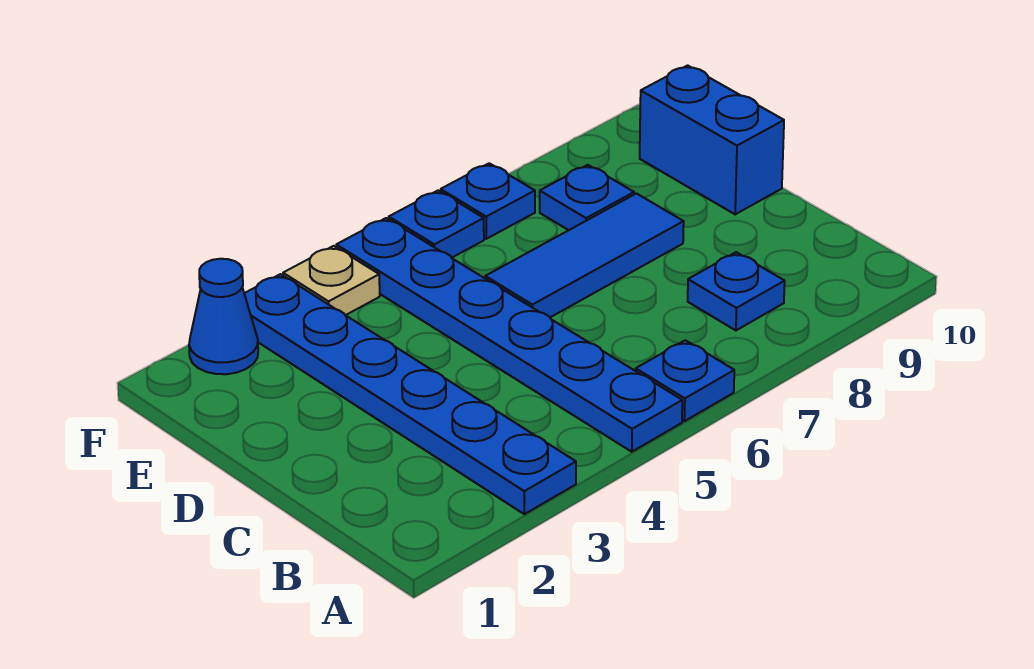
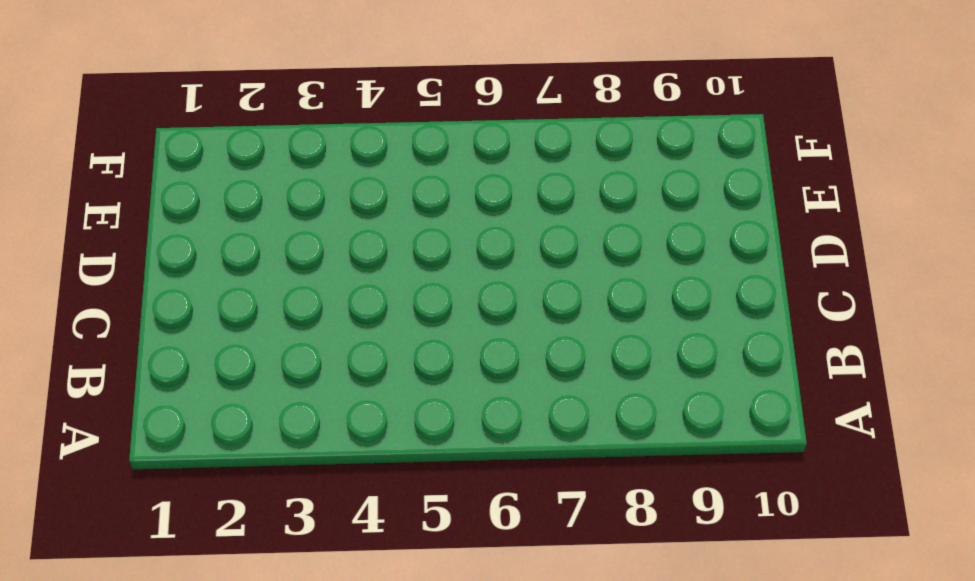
none -> blue 1x6 plate [244,274,576,514]
none -> blue 1x6 plate [336,218,682,452]

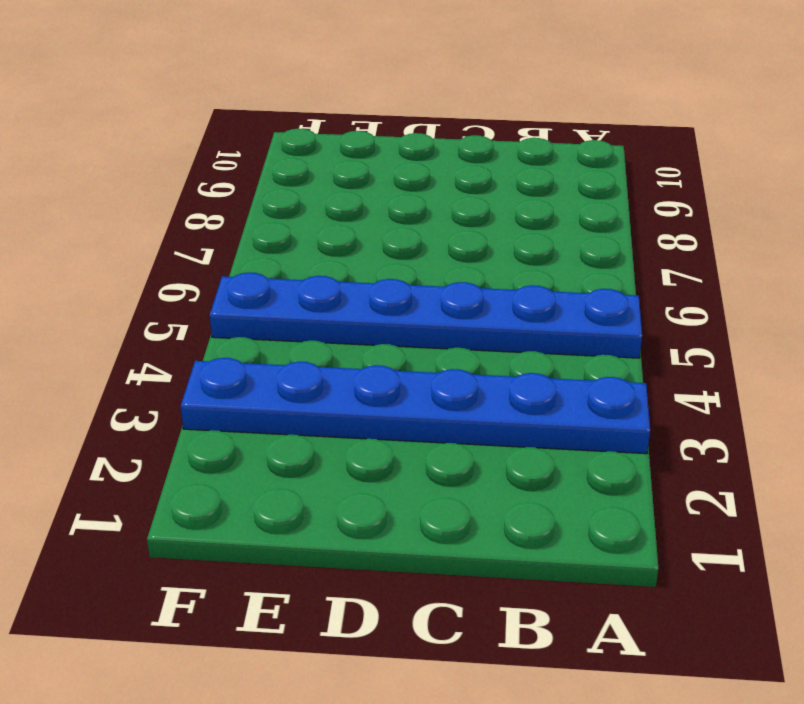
none -> blue 1x1 plate [636,340,734,421]
none -> blue 1x1 plate [688,252,785,330]

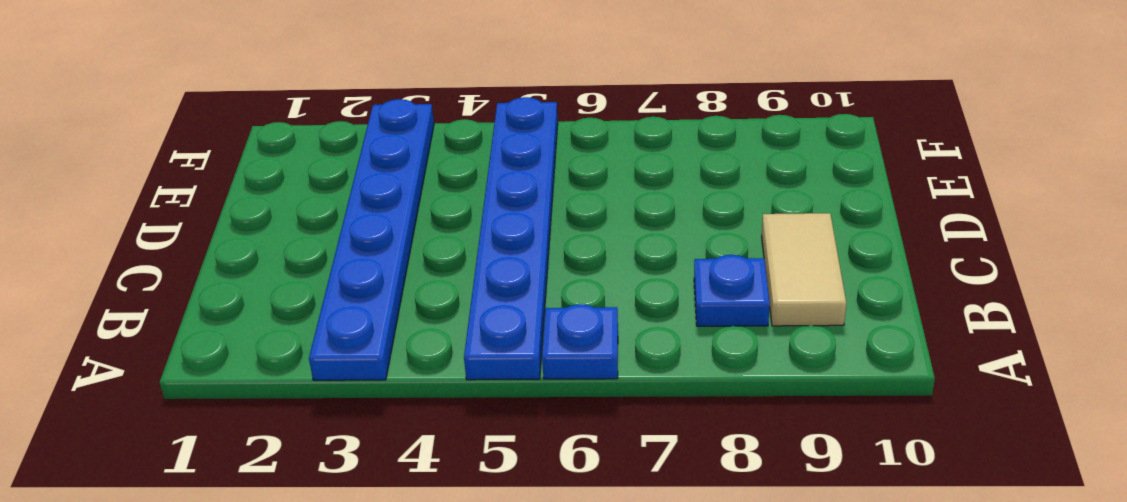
tan 1x2 tile [762,213,846,326] -> none
none -> blue 1x3 tile [485,194,684,317]
none -> blue 1x2 brick [640,65,784,214]

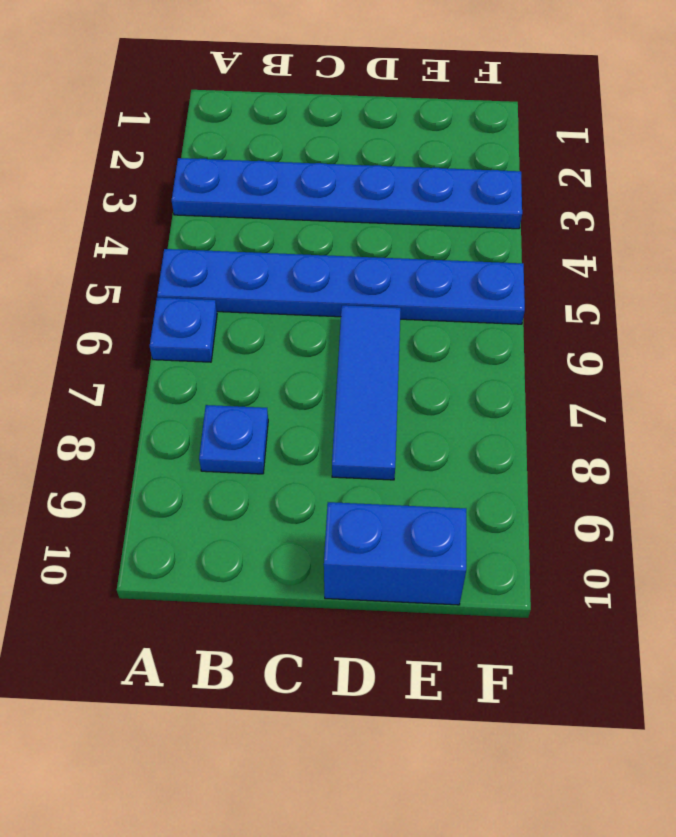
none -> blue 1x1 plate [540,165,634,230]
none -> blue 1x1 cone [189,259,258,374]

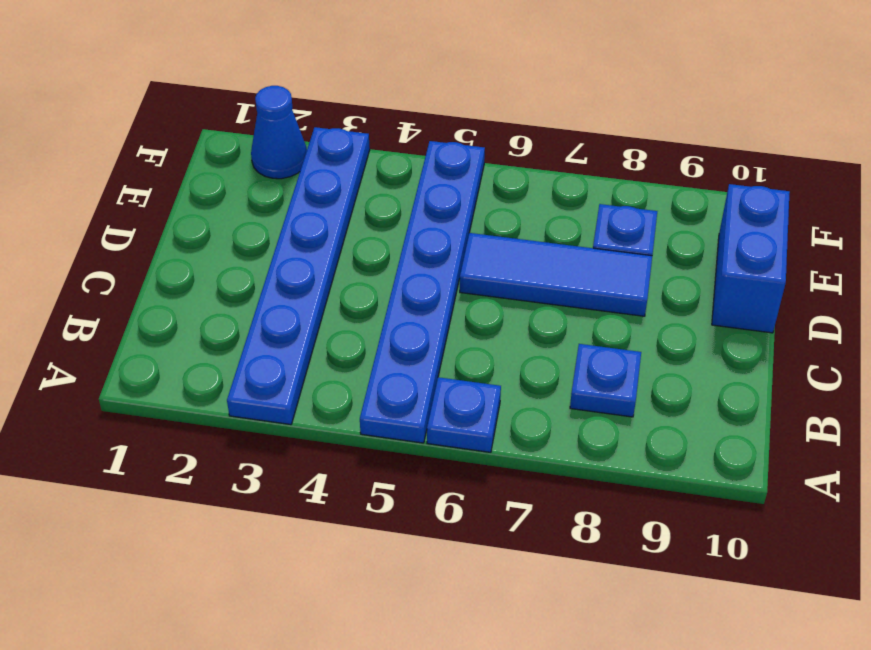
none -> tan 1x1 plate [283,246,380,315]
none -> blue 1x1 plate [389,191,484,257]

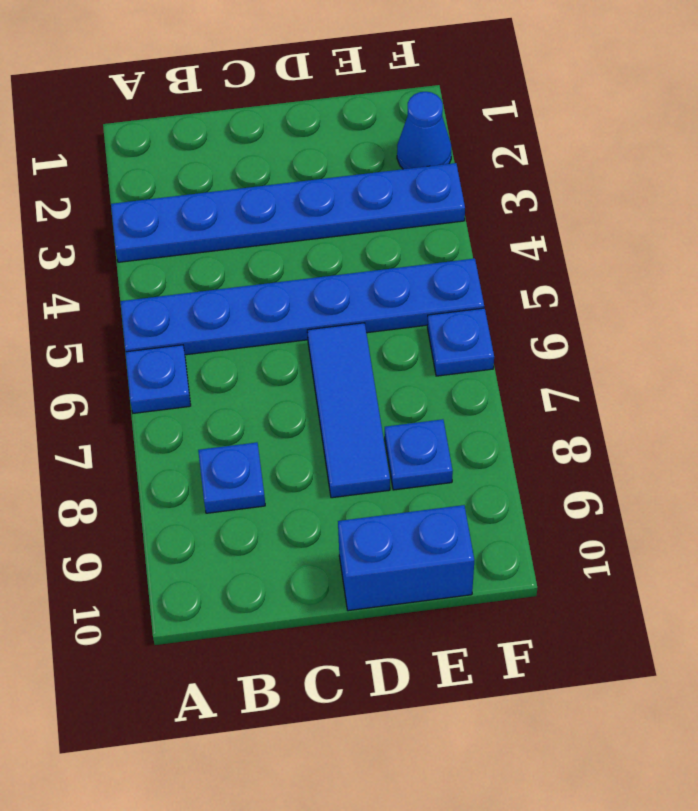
none -> tan 1x1 plate [283,246,380,315]
none -> blue 1x1 plate [441,163,535,239]

